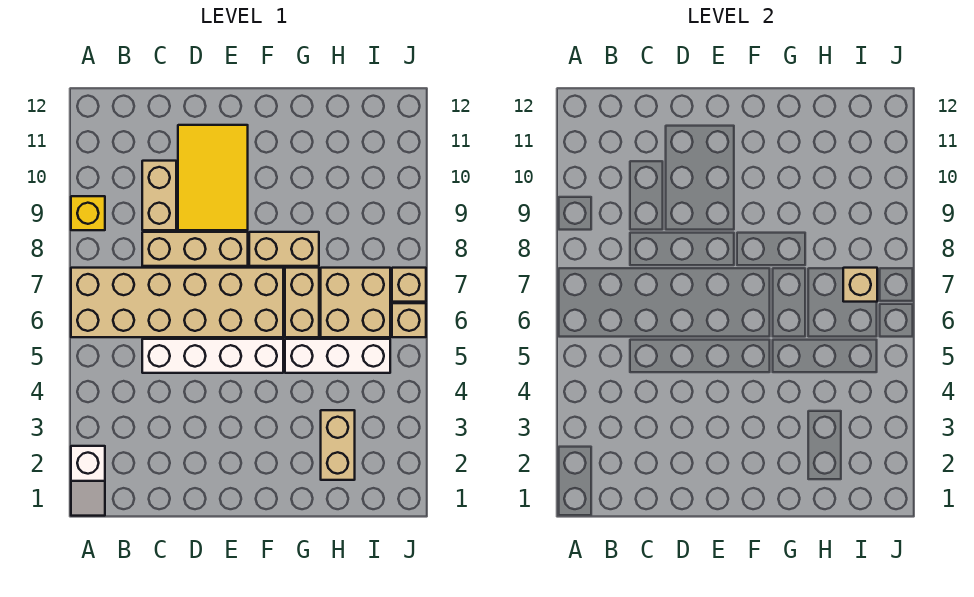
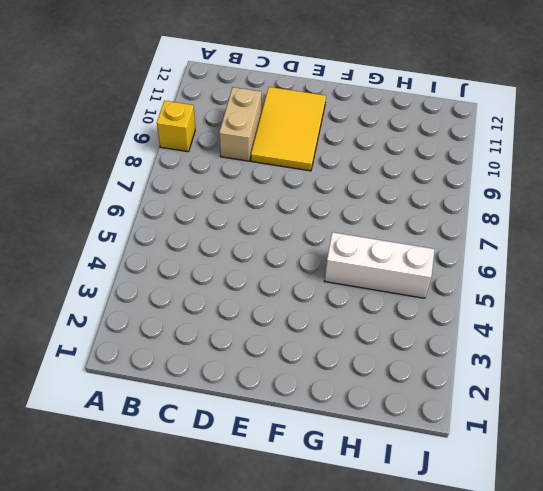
none -> white 1x2 slope [71,446,105,516]
none -> tan 2x6 brick [71,268,283,337]
none -> white 1x4 brick [142,339,283,373]

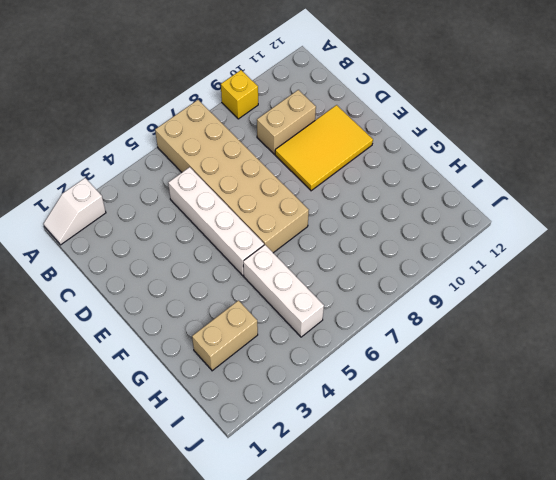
none -> tan 1x3 brick [142,232,248,266]
none -> tan 1x2 brick [249,232,319,266]
none -> tan 1x2 brick [285,268,319,337]

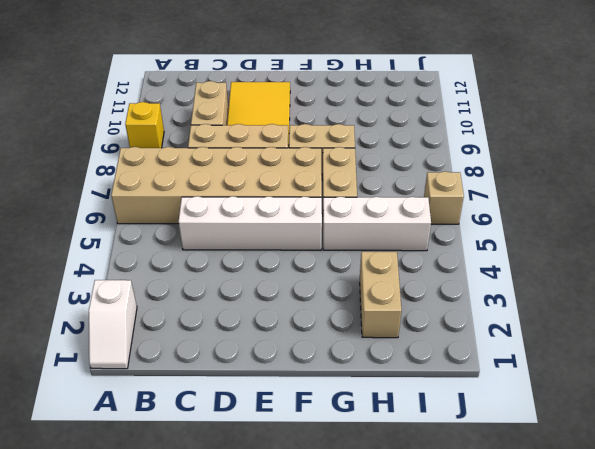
none -> tan 2x2 brick [321,268,390,337]
none -> tan 1x1 brick [392,268,426,302]
none -> tan 1x1 brick [843,268,877,302]

